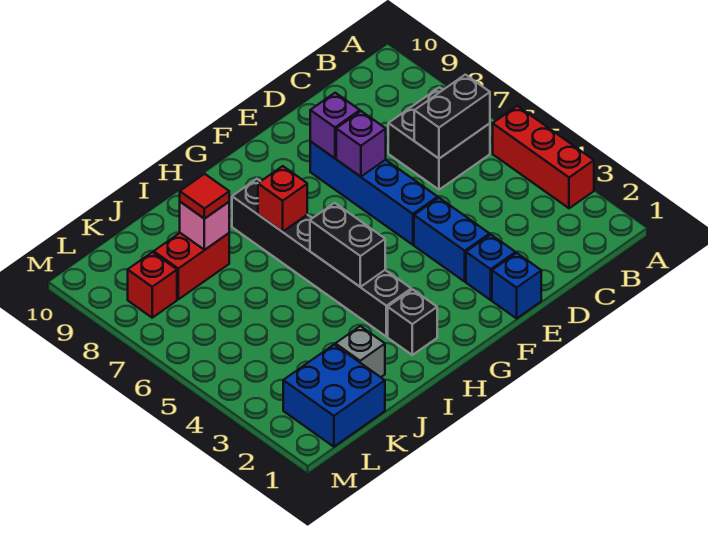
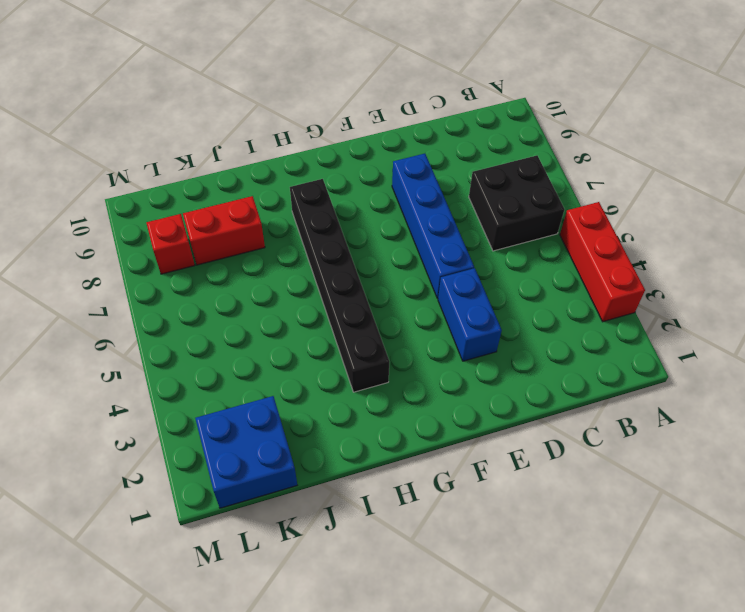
none -> blue 1x1 brick [492,253,541,318]
none -> blue 1x1 brick [466,235,516,300]
none -> black 1x1 brick [388,290,437,355]

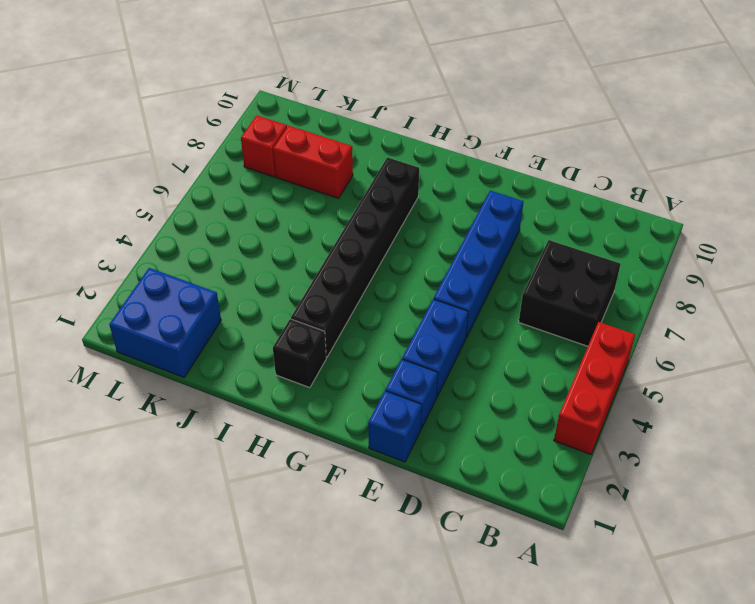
none -> grey 1x1 brick [335,326,385,377]
none -> black 1x2 brick [414,75,490,158]
none -> purple 1x1 brick [336,111,386,177]

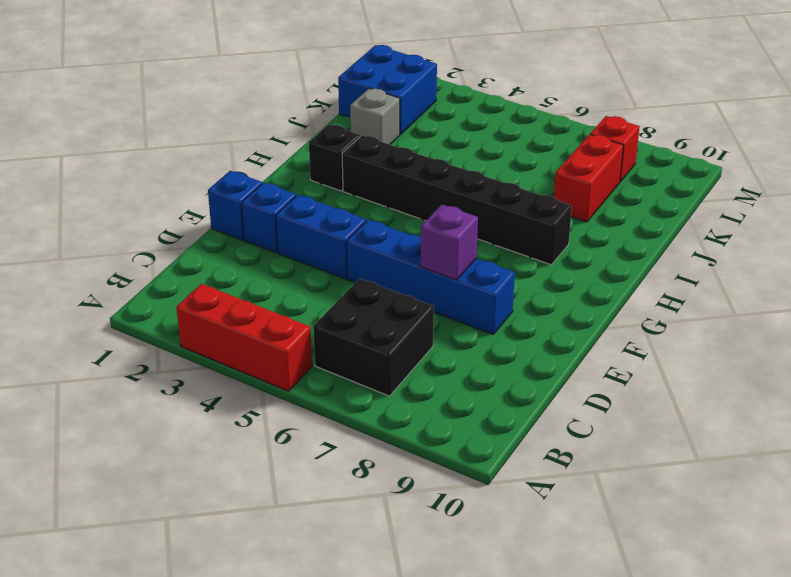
none -> black 1x2 brick [414,75,490,158]
none -> purple 1x1 brick [310,93,360,158]
none -> black 1x2 brick [310,203,385,287]

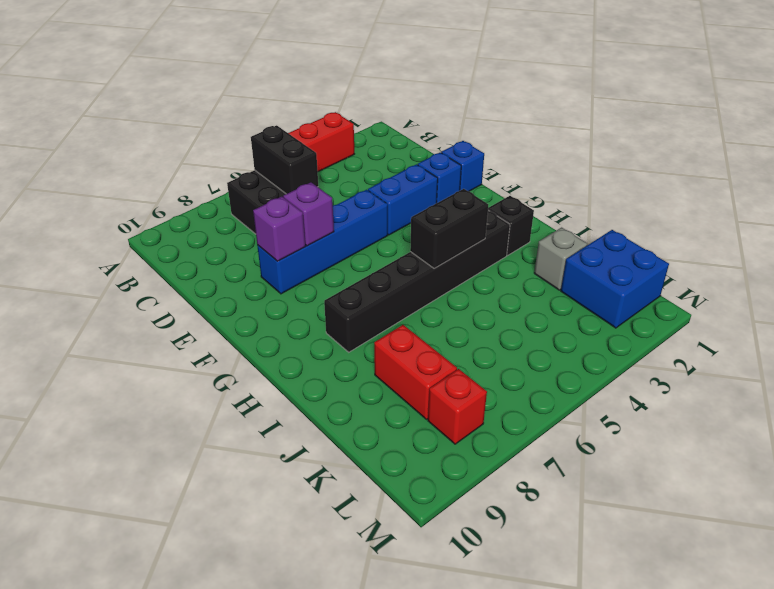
none -> red 1x1 brick [258,166,307,232]
none -> pink 1x1 brick [180,202,229,250]
none -> red 1x1 tile [180,174,229,219]

